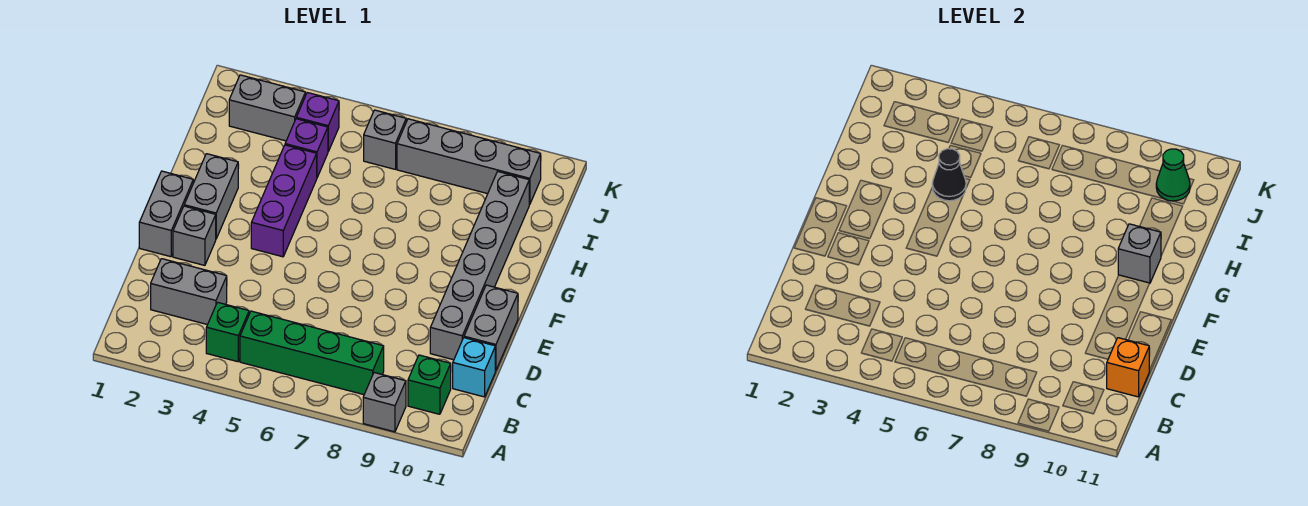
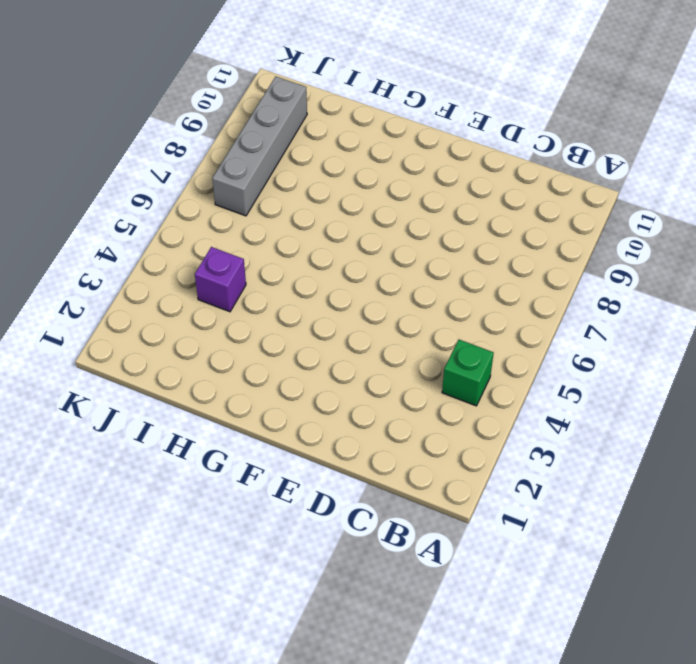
none -> grey 1x1 brick [363,373,406,432]
none -> green 1x4 brick [240,311,384,395]
none -> green 1x1 brick [408,355,451,414]

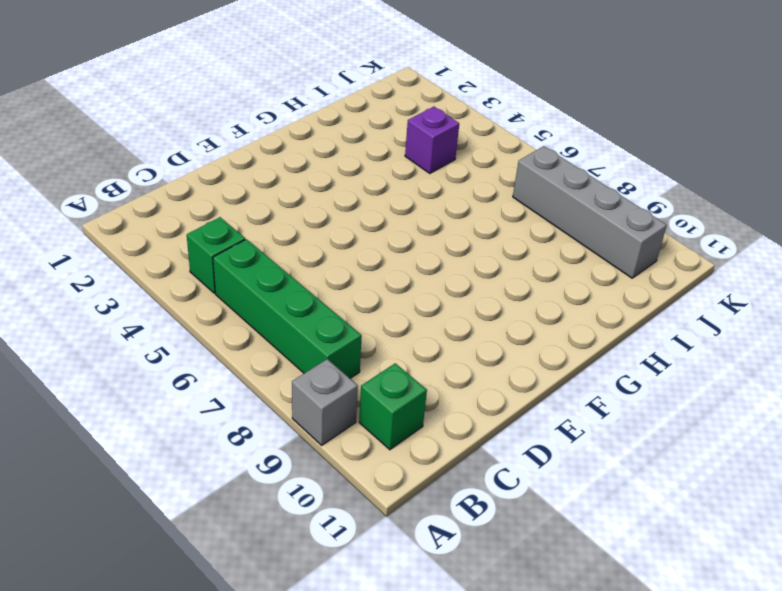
none -> grey 1x2 brick [151,259,227,325]
none -> cyan 1x1 brick [453,338,495,397]
none -> grey 1x6 brick [430,171,529,360]

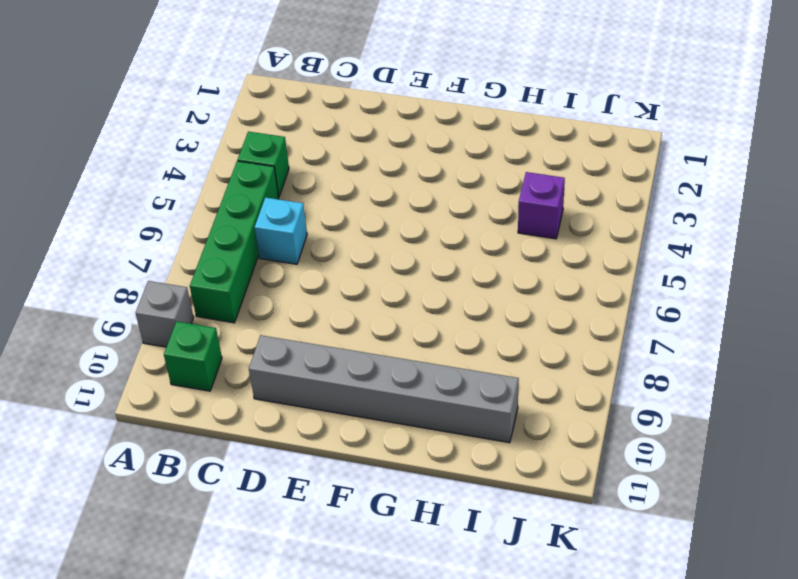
cyan 1x1 brick [255,197,307,264] -> cyan 1x1 brick moved to [453,338,495,397]
none -> grey 1x2 brick [151,259,227,325]
none -> grey 1x2 brick [464,285,518,371]
none -> grey 1x2 brick [139,171,193,257]

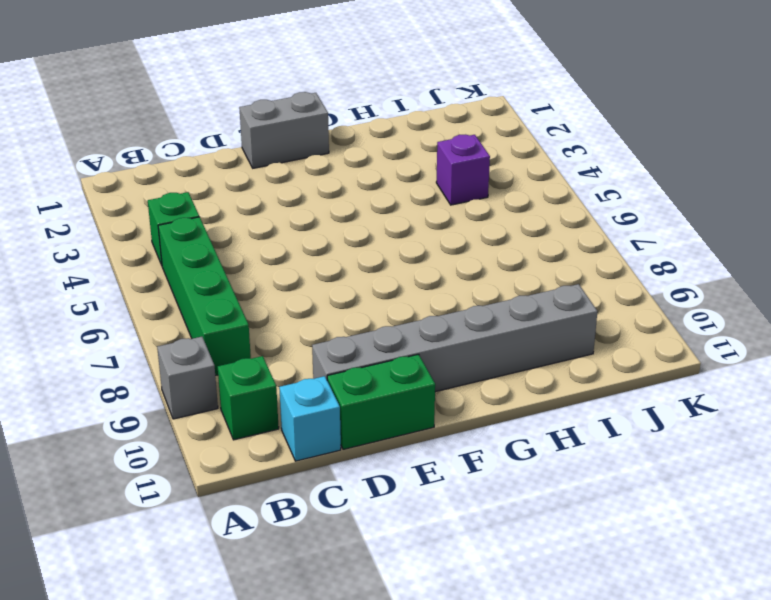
green 1x2 brick [327,354,435,450] -> grey 1x2 brick [464,285,518,371]
none -> grey 1x2 brick [151,259,227,325]
none -> grey 1x1 brick [173,206,216,265]
none -> grey 1x2 brick [184,154,238,238]

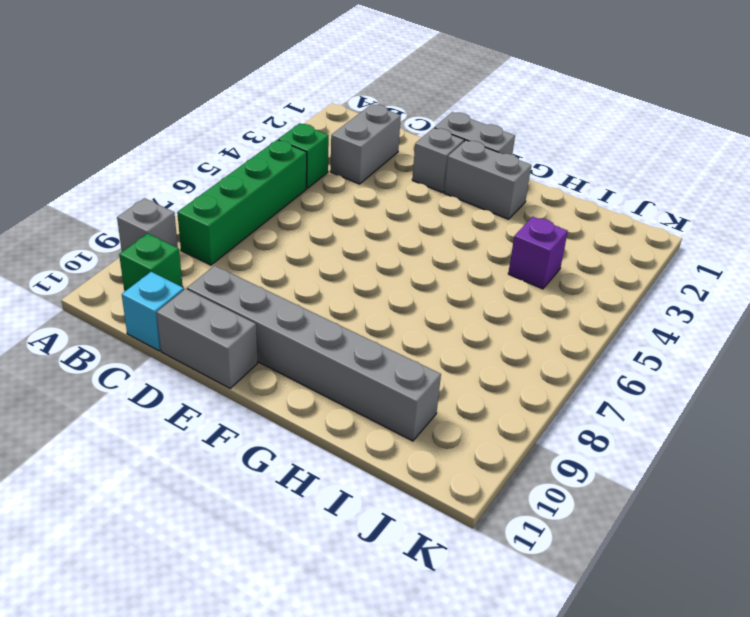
none -> purple 1x3 brick [251,145,317,257]
none -> grey 1x2 brick [229,75,305,141]
none -> purple 1x1 brick [296,93,339,151]

